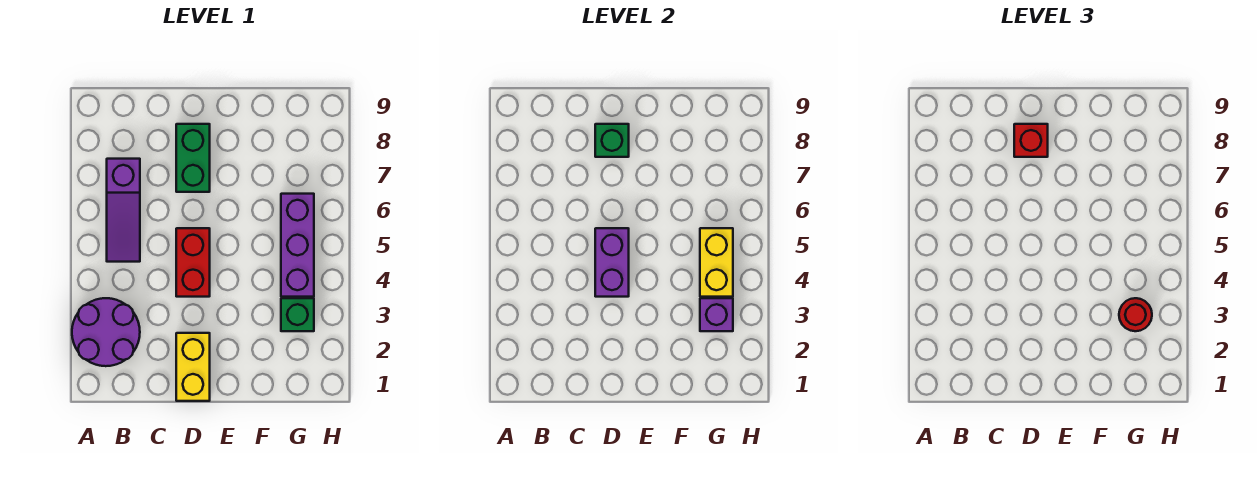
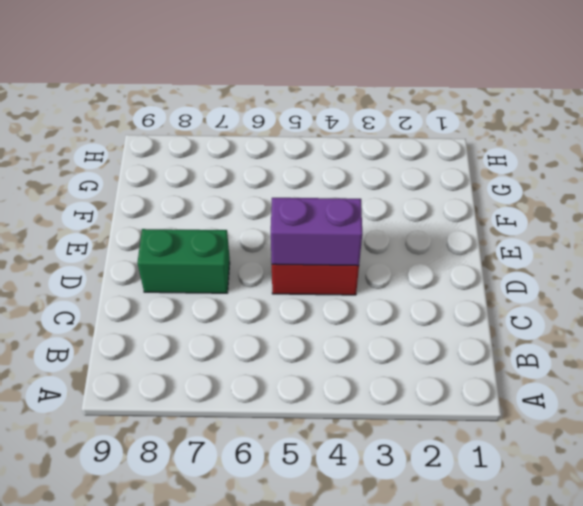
none -> purple 2x2 round brick [72,298,140,366]
none -> purple 1x3 slope [107,159,140,262]
none -> yellow 1x2 brick [176,333,210,401]

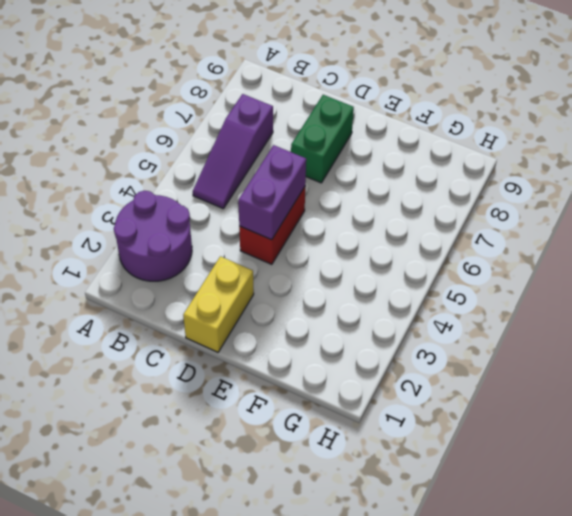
none -> green 1x1 brick [281,298,314,331]
none -> purple 1x3 brick [281,194,314,297]
none -> green 1x1 brick [595,124,629,157]

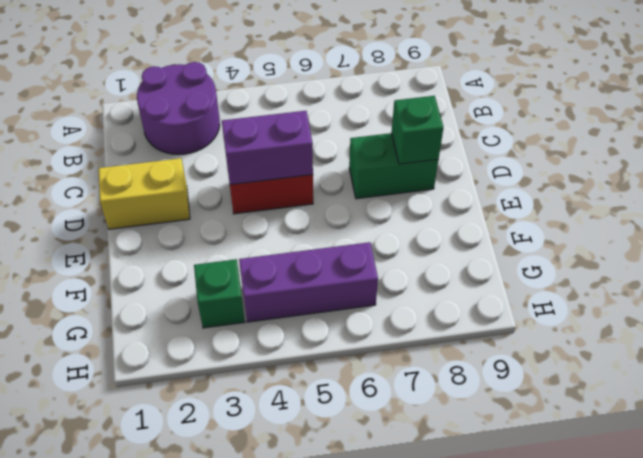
none -> purple 1x3 slope [107,159,140,262]
none -> purple 1x1 brick [700,298,733,331]
none -> yellow 1x2 brick [700,228,733,297]

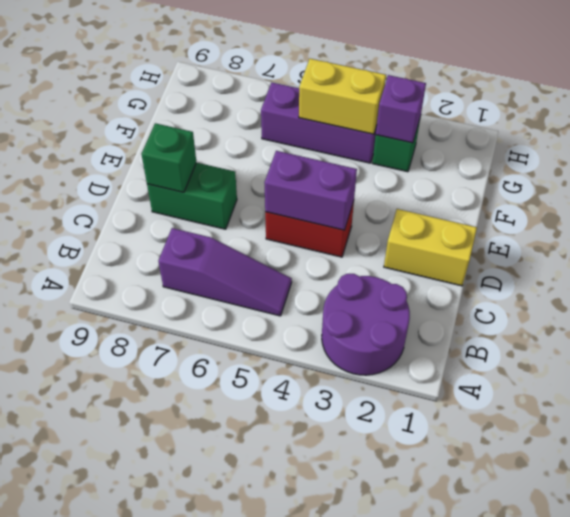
none -> red 1x1 brick [1014,124,1048,157]
none -> red 1x1 round brick [1119,298,1152,331]

